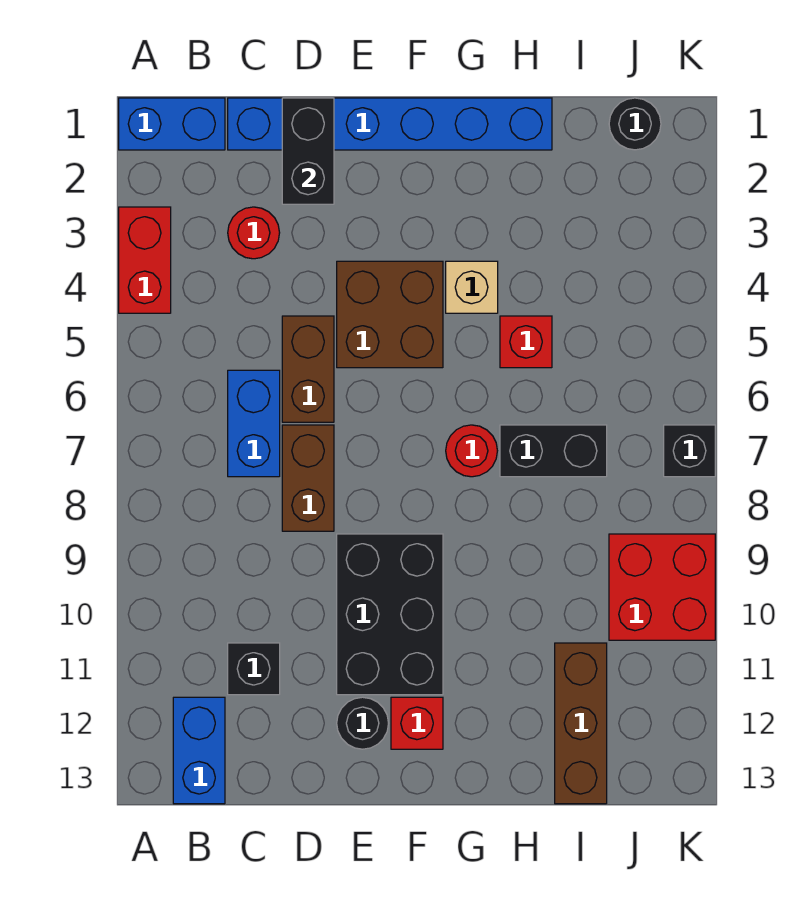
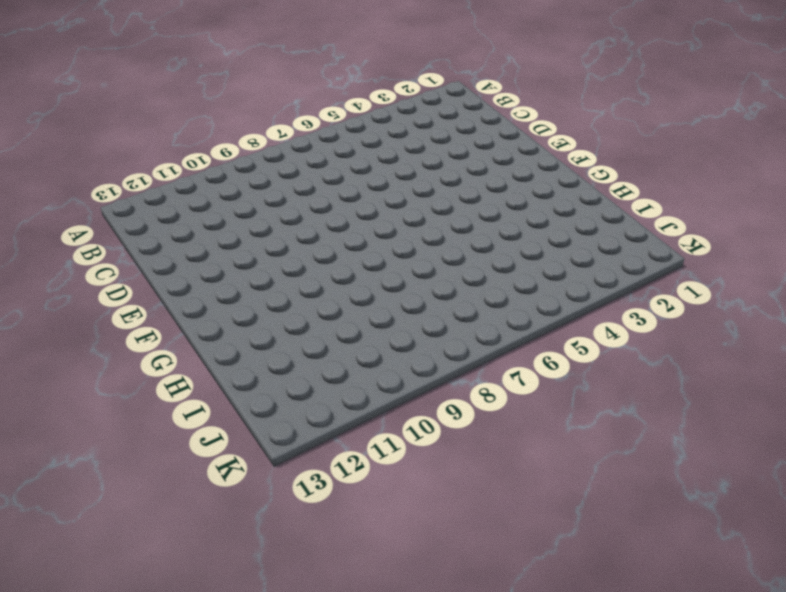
none -> blue 1x2 brick [119,98,225,150]
none -> red 1x2 brick [119,207,171,313]
none -> blue 1x2 brick [173,697,225,804]

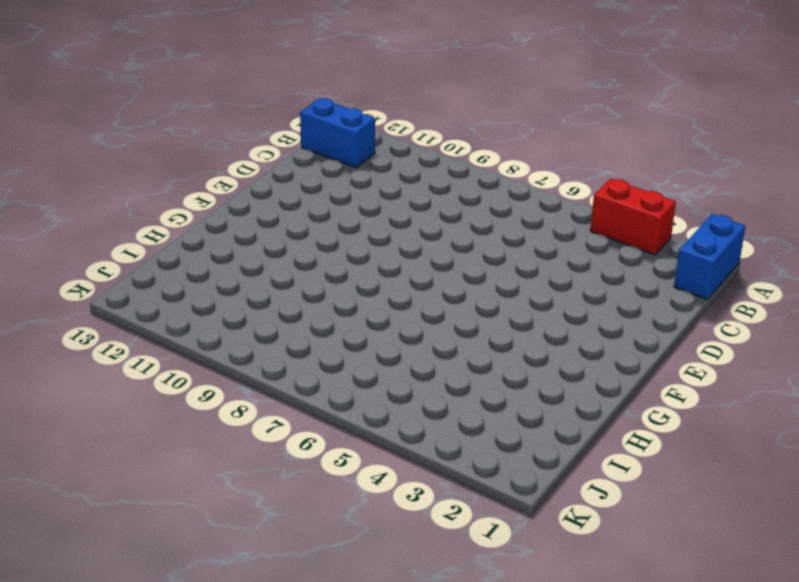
none -> blue 1x6 brick [228,98,552,150]
none -> red 1x1 round brick [228,207,280,259]
none -> blue 1x2 brick [228,370,280,477]

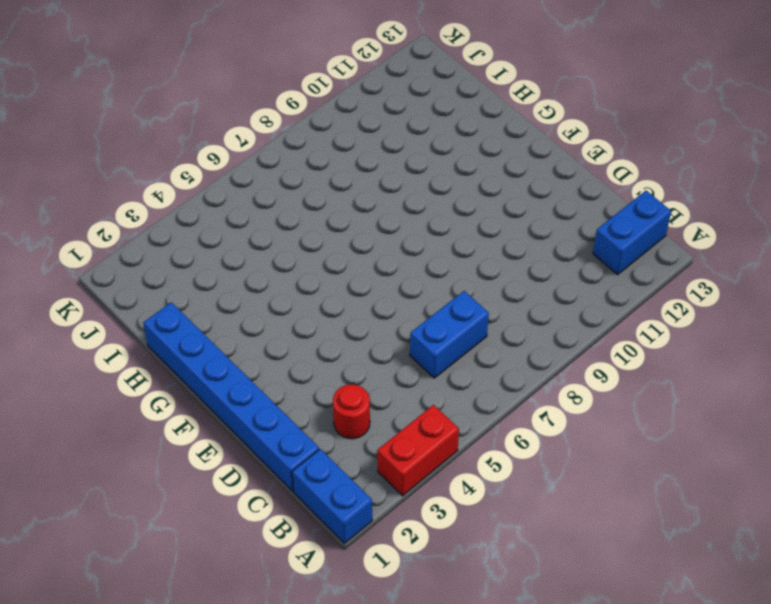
none -> black 1x1 brick [228,643,280,695]
none -> brown 1x2 brick [282,316,334,422]
none -> brown 1x2 brick [282,425,334,531]

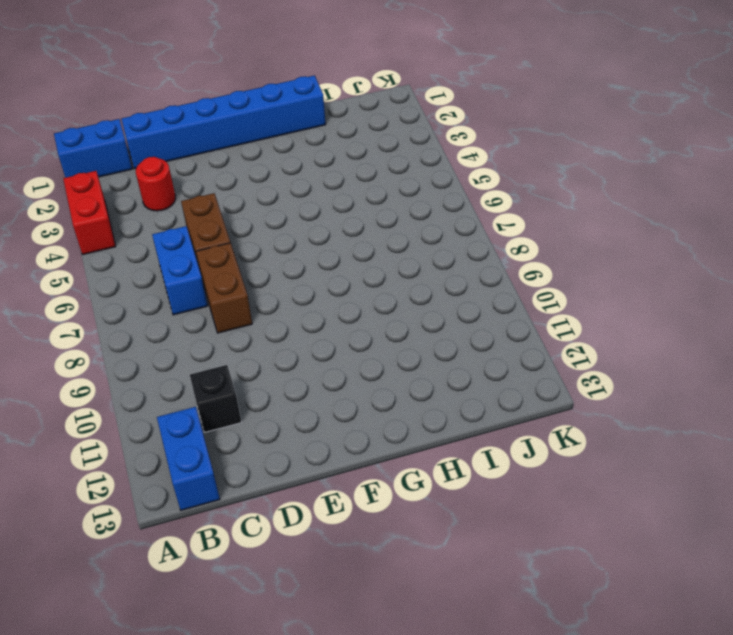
none -> brown 2x2 brick [337,261,443,368]
none -> black 2x3 brick [337,534,443,695]
none -> black 1x1 round brick [337,697,389,749]

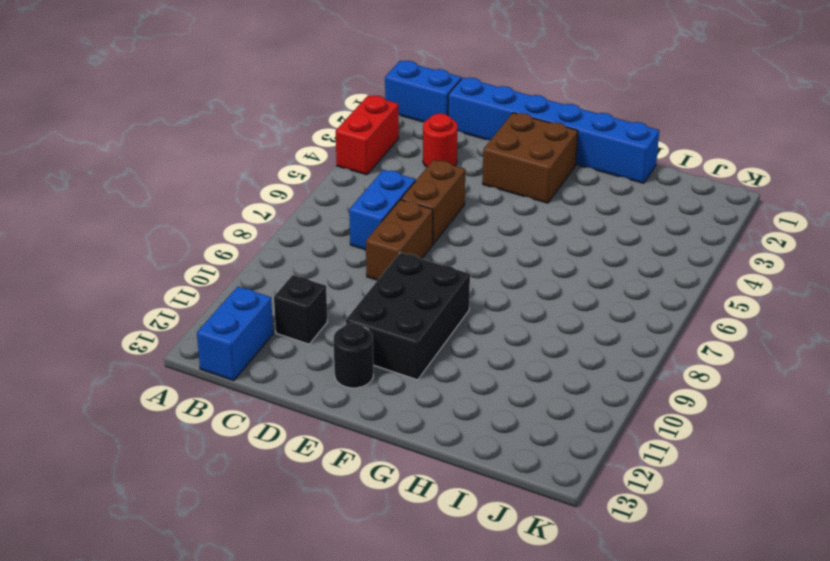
brown 2x2 brick [483,113,578,203] -> brown 2x2 brick moved to [337,261,443,368]
none -> red 1x1 brick [391,697,443,749]
none -> tan 1x1 brick [446,261,498,313]
none -> red 1x1 round brick [446,425,497,477]

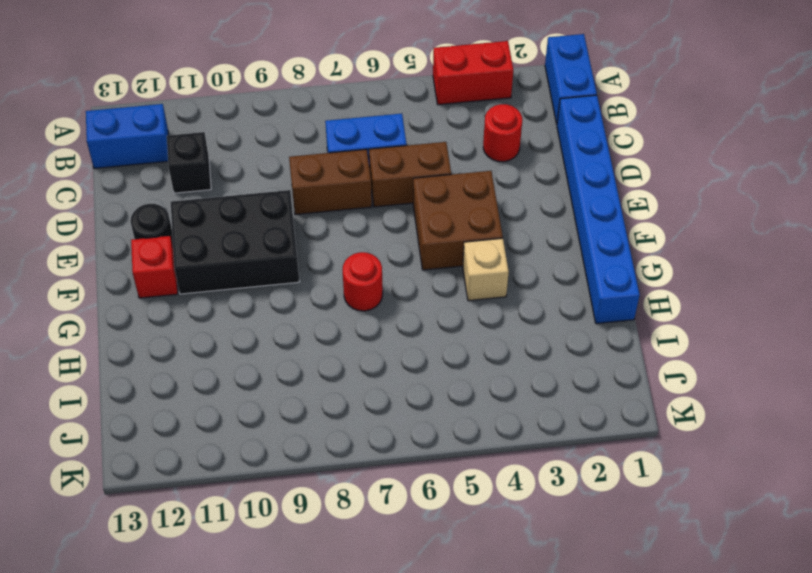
none -> red 1x1 brick [500,316,552,368]
none -> black 1x2 brick [500,425,607,477]
none -> brown 1x3 brick [555,643,607,804]

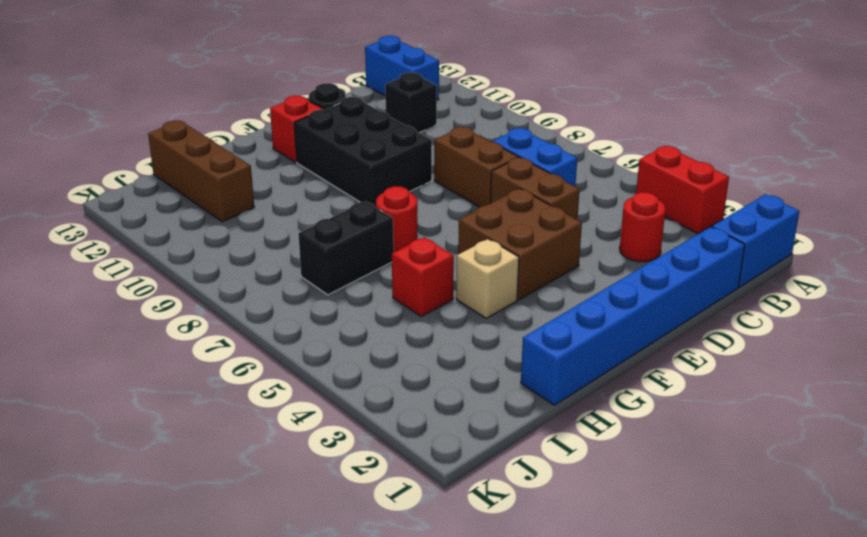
none -> black 1x1 round brick [609,98,661,150]
none -> red 2x2 brick [609,534,715,640]
none -> black 1x1 brick [664,425,715,477]

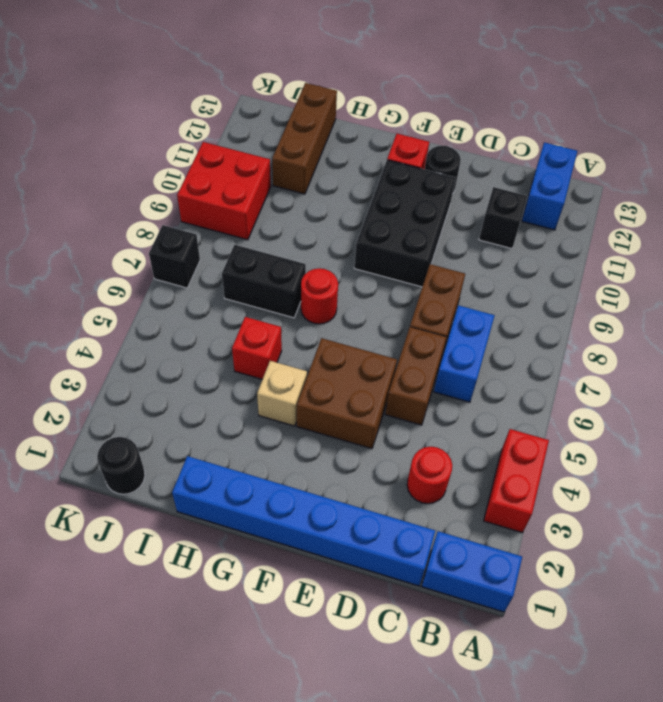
none -> black 1x2 brick [282,98,334,204]

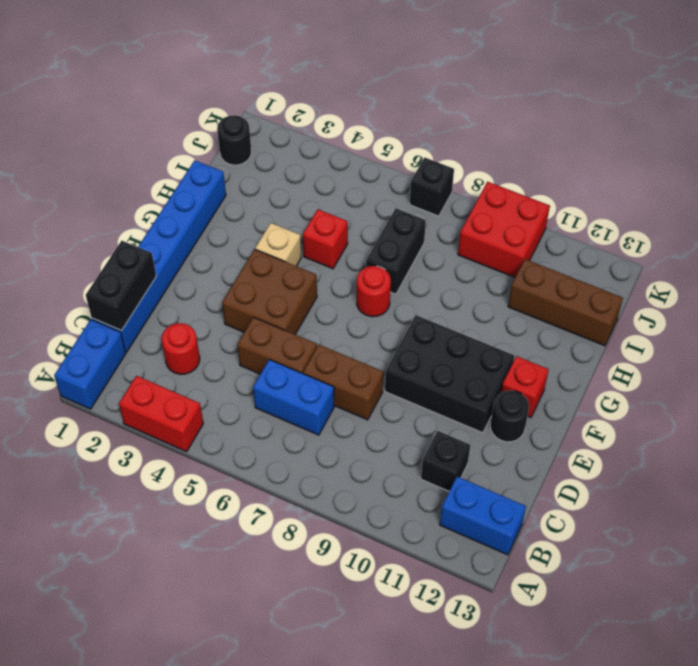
black 1x2 brick [86,241,156,331] -> black 1x2 brick turned to [282,98,334,204]

